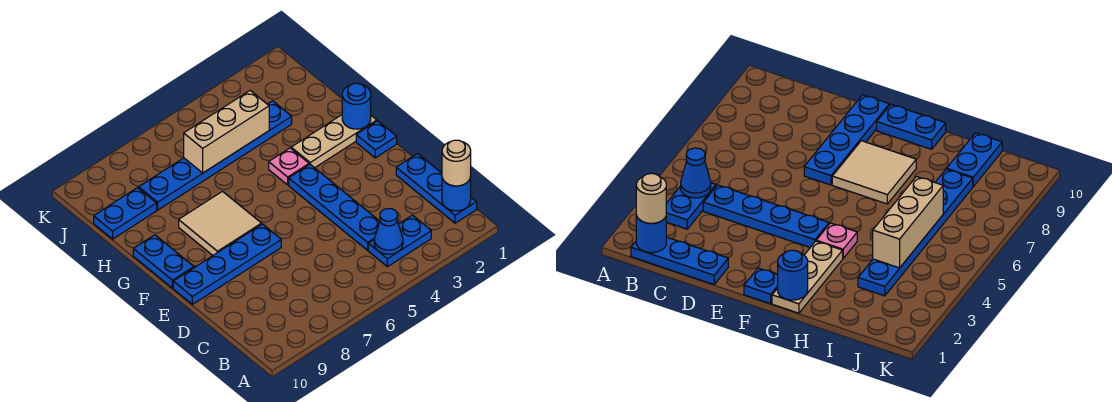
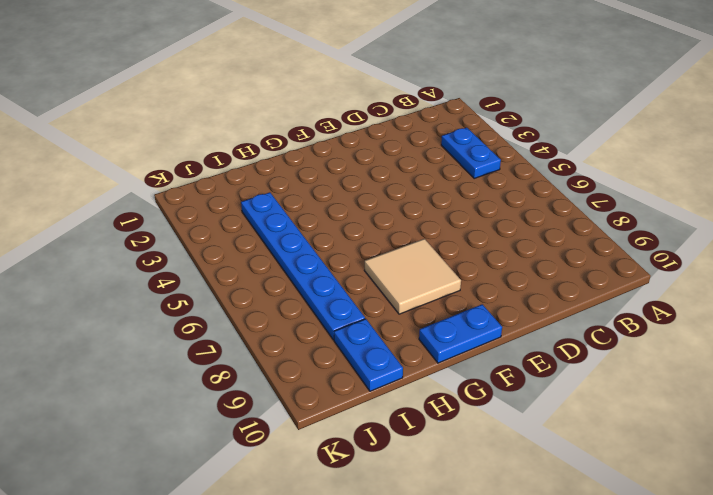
none -> blue 1x3 plate [396,154,477,223]
none -> blue 1x4 plate [289,164,380,250]
none -> blue 1x4 plate [173,224,281,304]

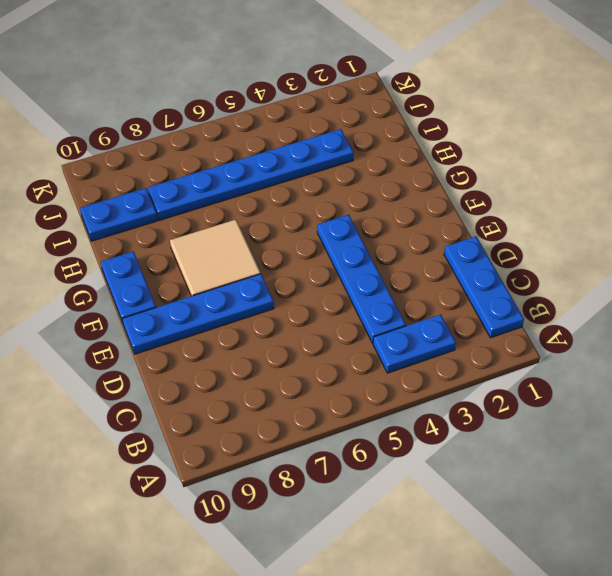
none -> blue 1x1 plate [356,121,397,158]
none -> tan 1x3 plate [291,115,377,168]
none -> pink 1x1 plate [269,148,309,185]

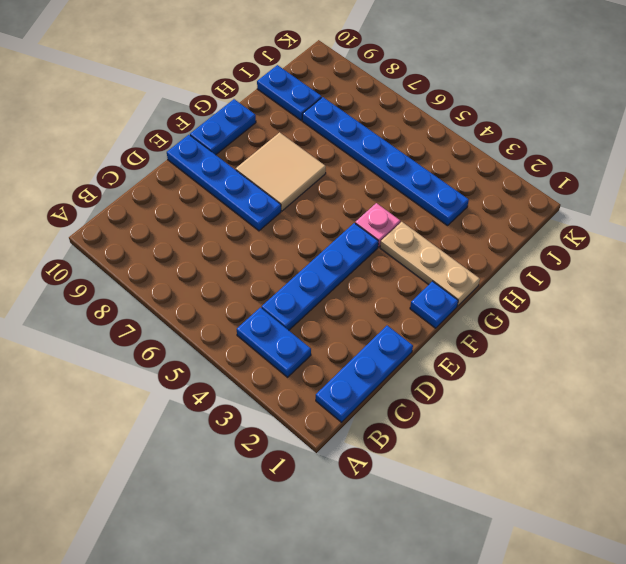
none -> blue 1x1 round brick [442,177,471,211]
none -> blue 1x1 cone [374,209,403,254]
none -> blue 1x1 round brick [342,83,371,129]

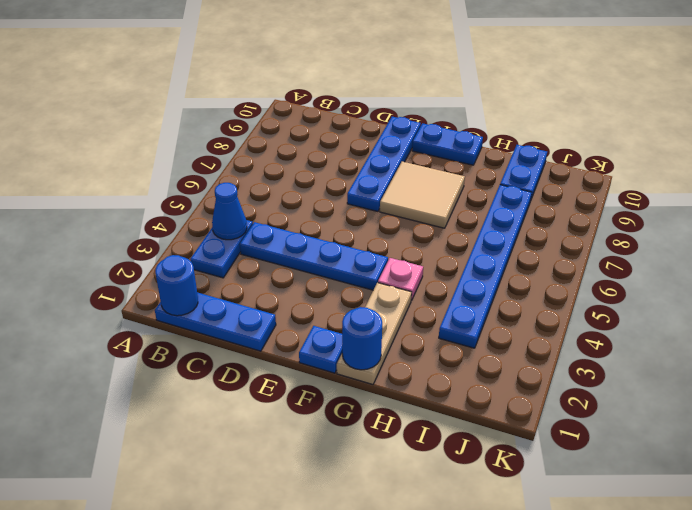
none -> tan 1x3 brick [184,90,269,173]
none -> tan 1x1 round brick [442,140,471,186]

